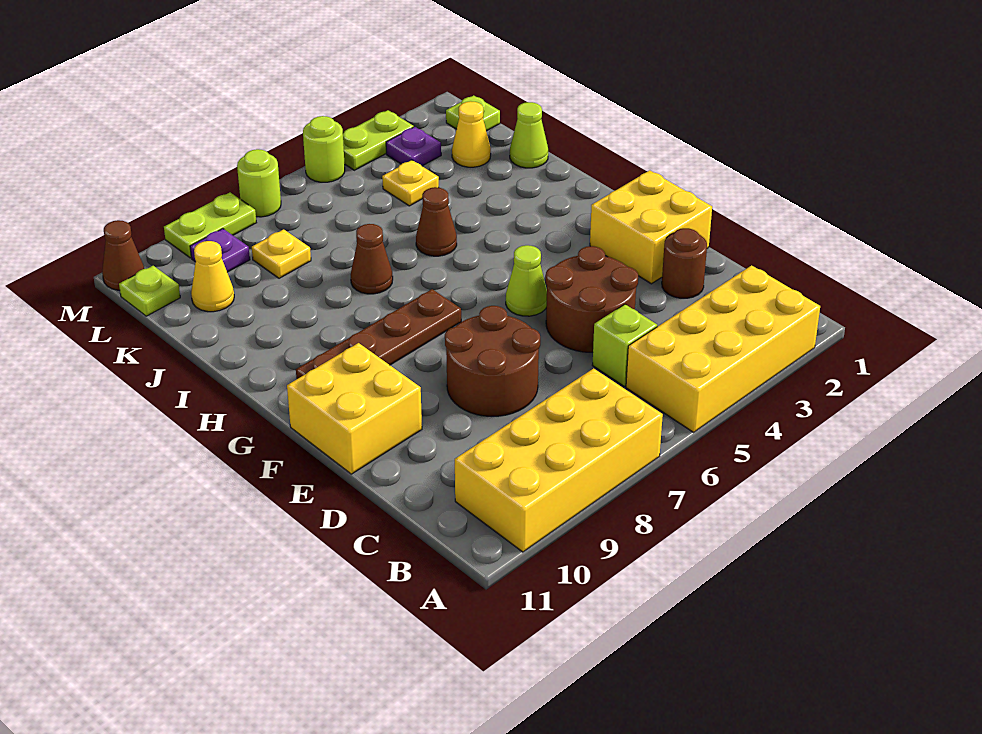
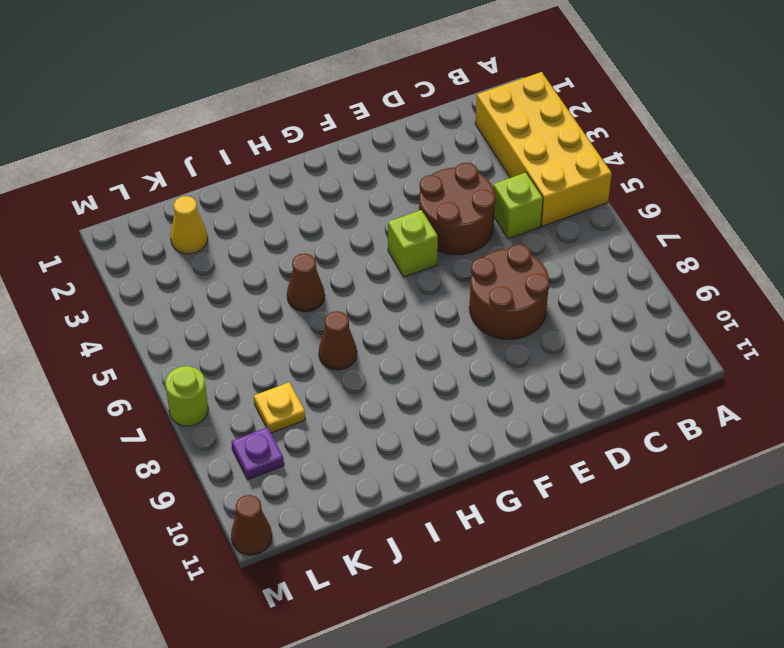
lime 1x1 brick [388,210,438,277] -> lime 1x1 cone [506,245,547,316]
none -> yellow 2x4 brick [455,368,663,552]
none -> brown 1x1 round brick [662,228,707,298]
none -> yellow 2x2 brick [590,170,712,284]

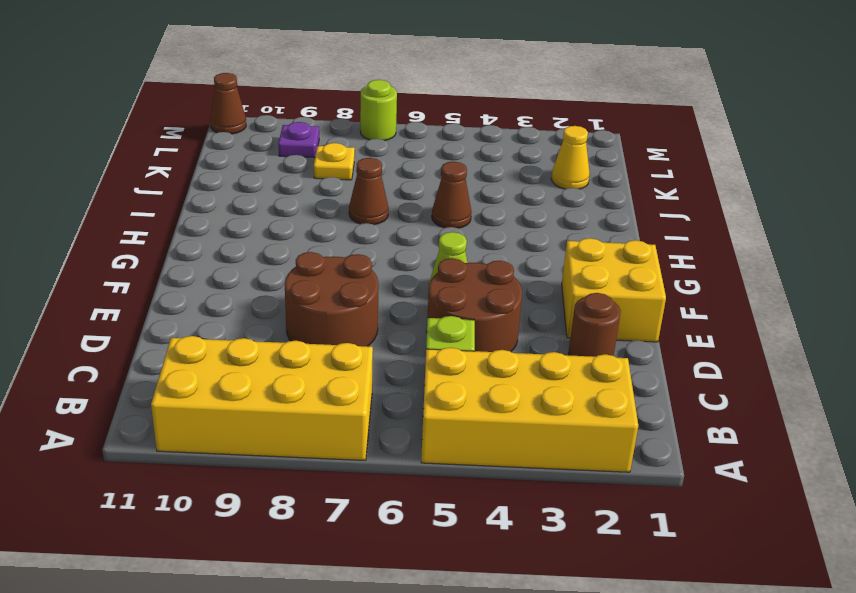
none -> yellow 2x2 brick [287,343,422,474]
none -> brown 1x4 plate [296,289,461,379]
none -> lime 1x1 cone [510,102,548,168]

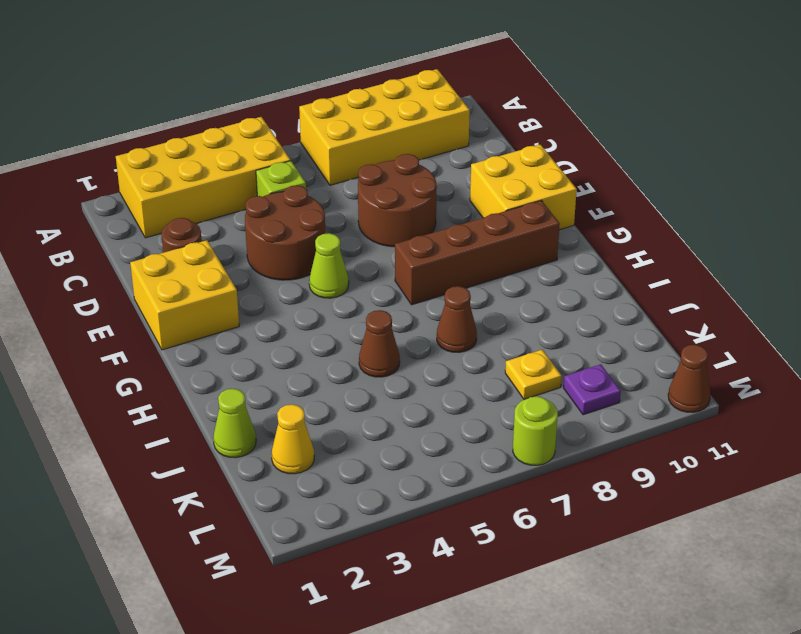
brown 1x4 brick [395,201,560,305] -> brown 1x4 plate [296,289,461,379]
none -> yellow 1x1 plate [382,160,439,206]
none -> yellow 1x1 cone [191,241,234,312]
none -> lime 1x1 plate [446,95,500,131]

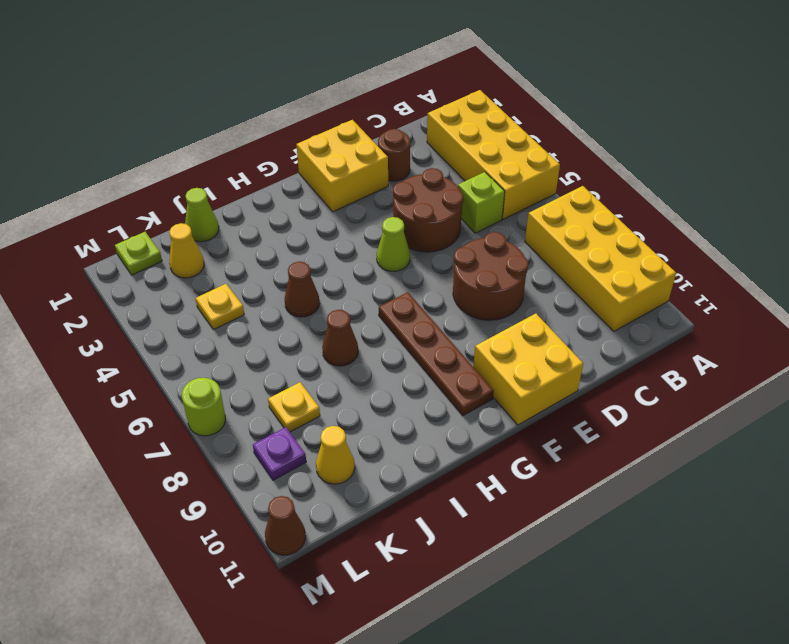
none -> purple 1x1 plate [386,127,441,166]
none -> lime 1x1 plate [119,266,180,316]
none -> lime 1x2 plate [343,110,414,170]

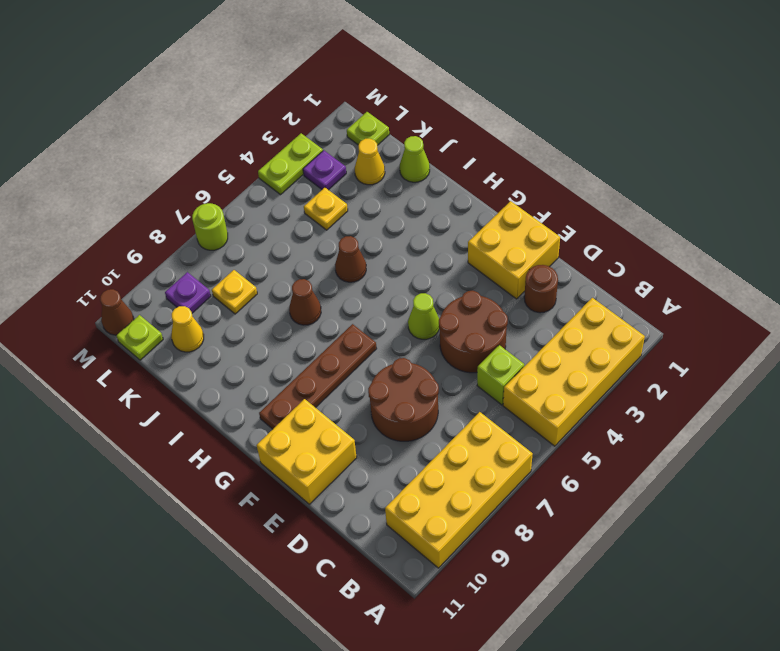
none -> lime 1x1 round brick [303,116,345,182]
none -> lime 1x2 plate [164,193,256,258]

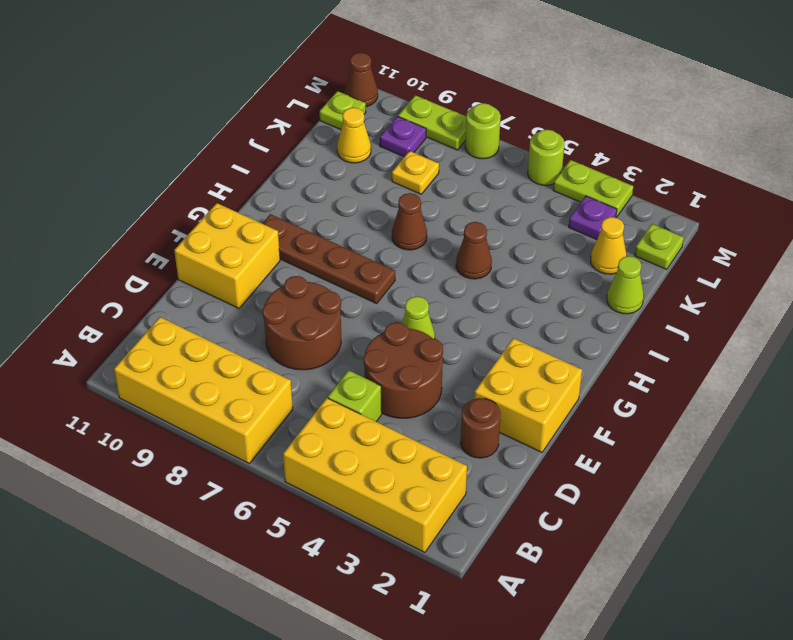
none -> yellow 1x1 plate [382,160,439,206]

